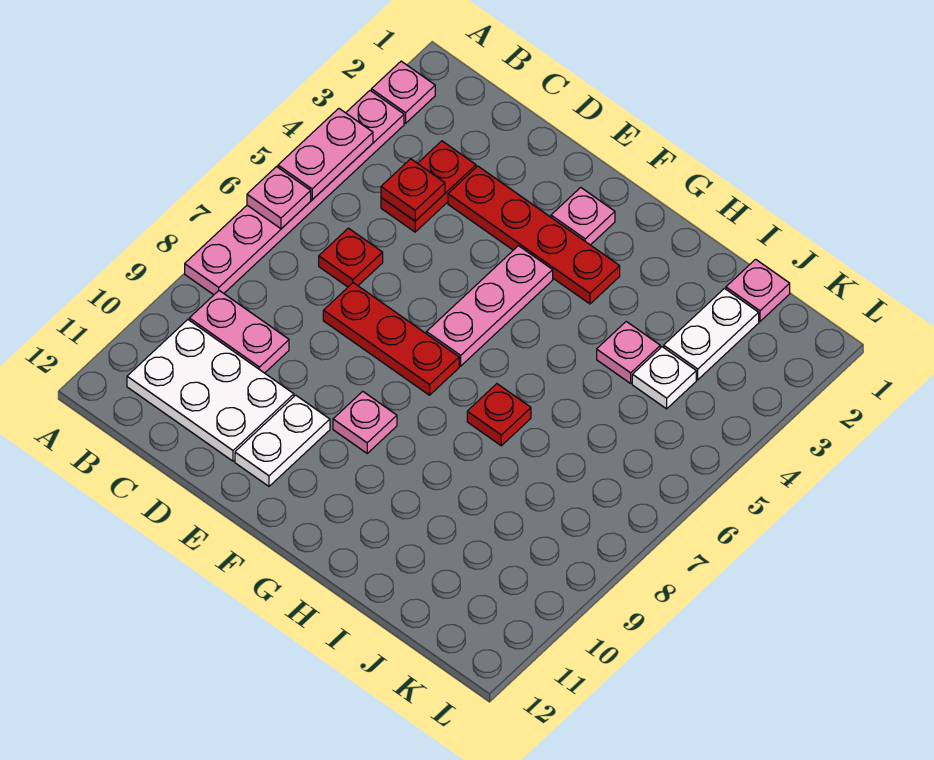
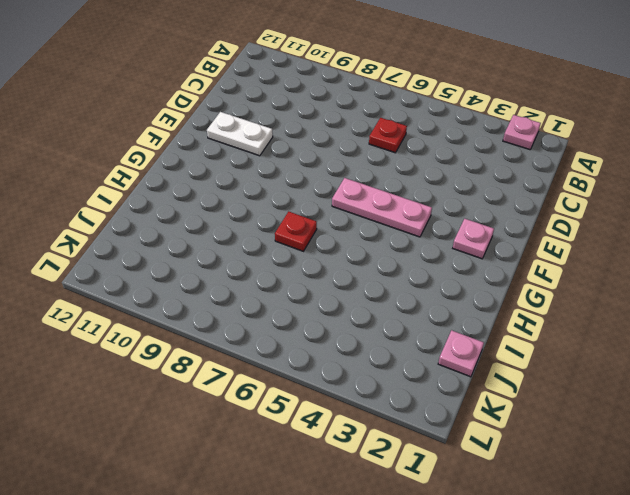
none -> pink 1x6 plate [185,91,404,295]
none -> pink 1x2 plate [189,291,289,373]
none -> white 2x3 plate [127,320,294,461]

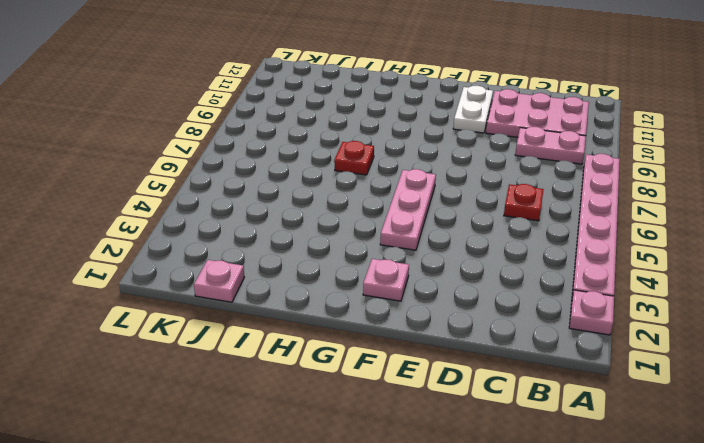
pink 2x3 plate [486,89,589,137] -> white 2x3 plate [127,320,294,461]
none -> red 1x2 plate [381,141,476,232]
none -> red 1x4 plate [448,166,620,304]
none -> red 1x3 plate [323,283,459,395]

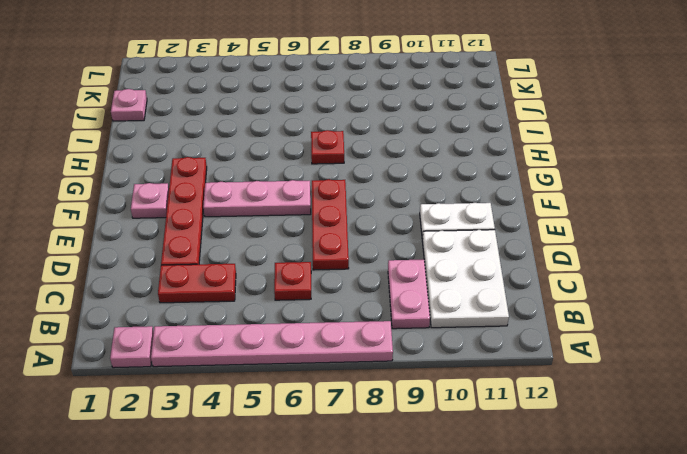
none -> pink 1x1 plate [333,391,397,453]
none -> pink 1x1 plate [597,322,660,383]
none -> white 1x2 plate [664,289,759,380]

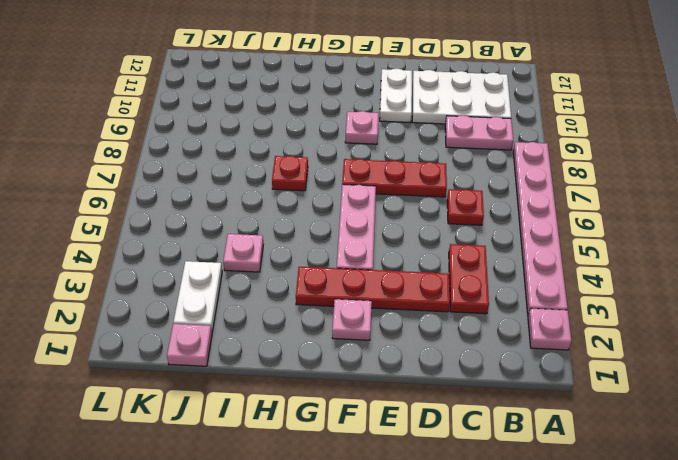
none -> white 1x1 plate [632,347,696,409]
none -> pink 1x2 plate [278,108,373,200]
none -> pink 1x1 plate [247,167,311,229]

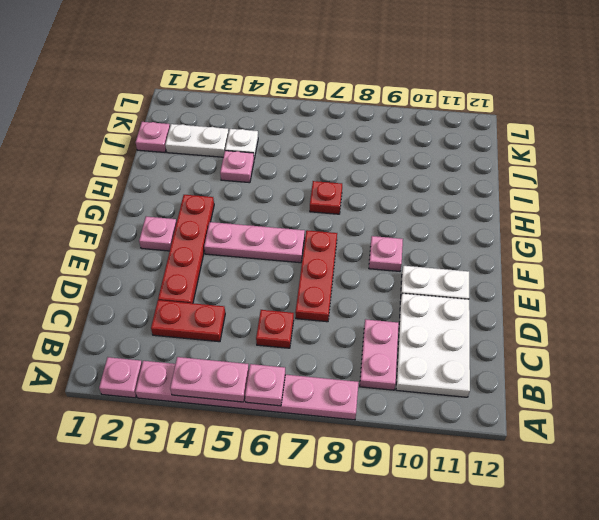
none -> red 1x1 plate [381,159,445,221]

